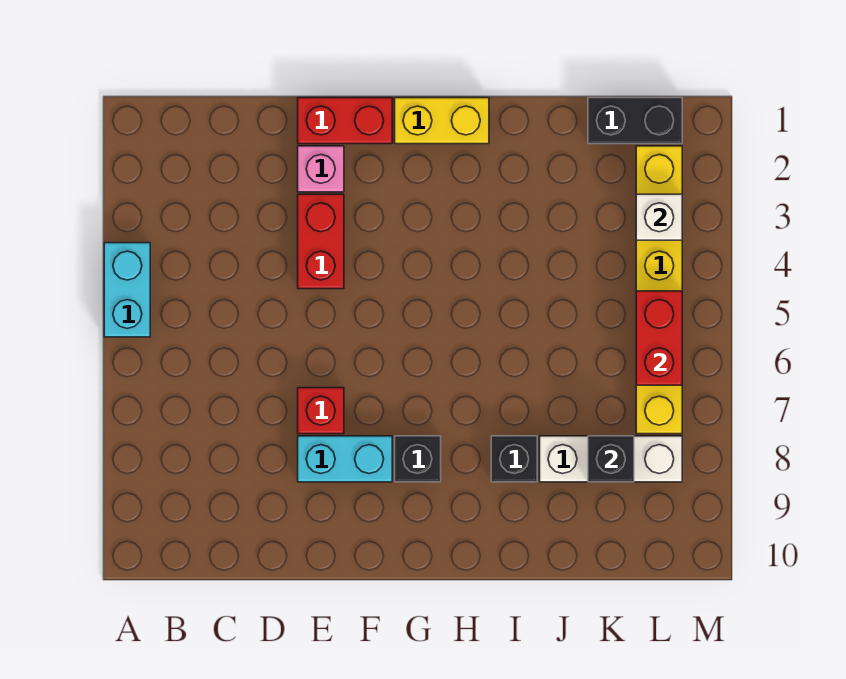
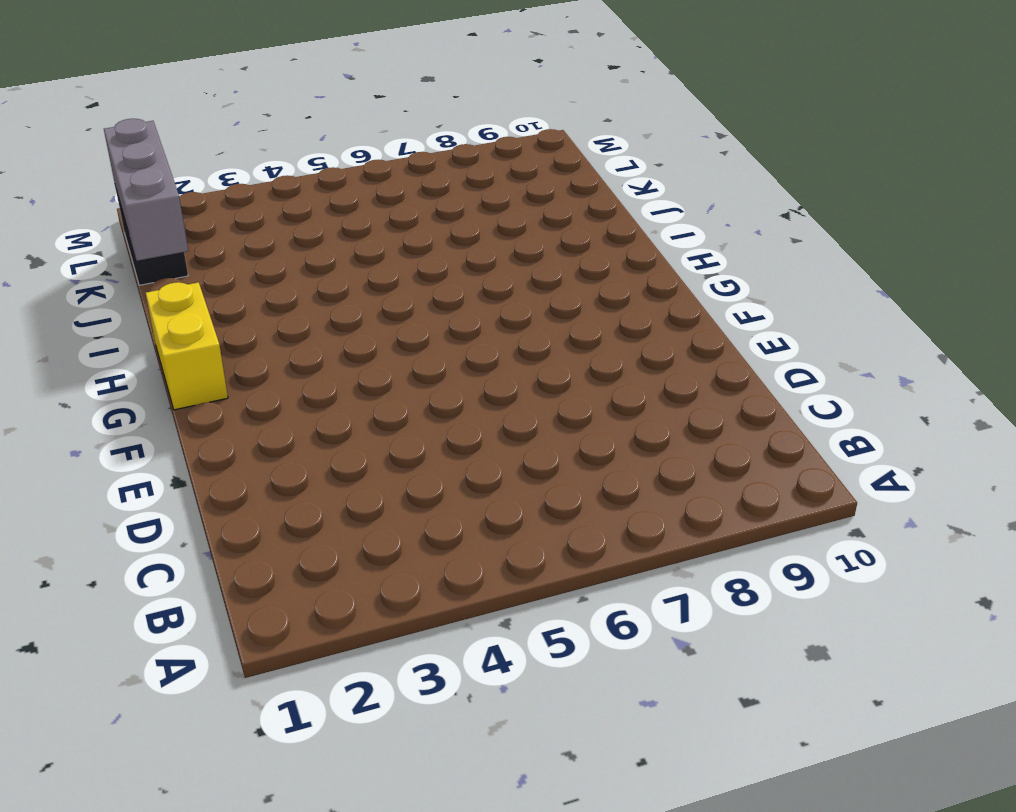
grey 1x3 brick [104,119,188,261] -> none
none -> cyan 1x2 brick [104,243,150,337]
none -> red 1x2 brick [298,98,392,144]
none -> pink 1x1 brick [298,146,344,192]

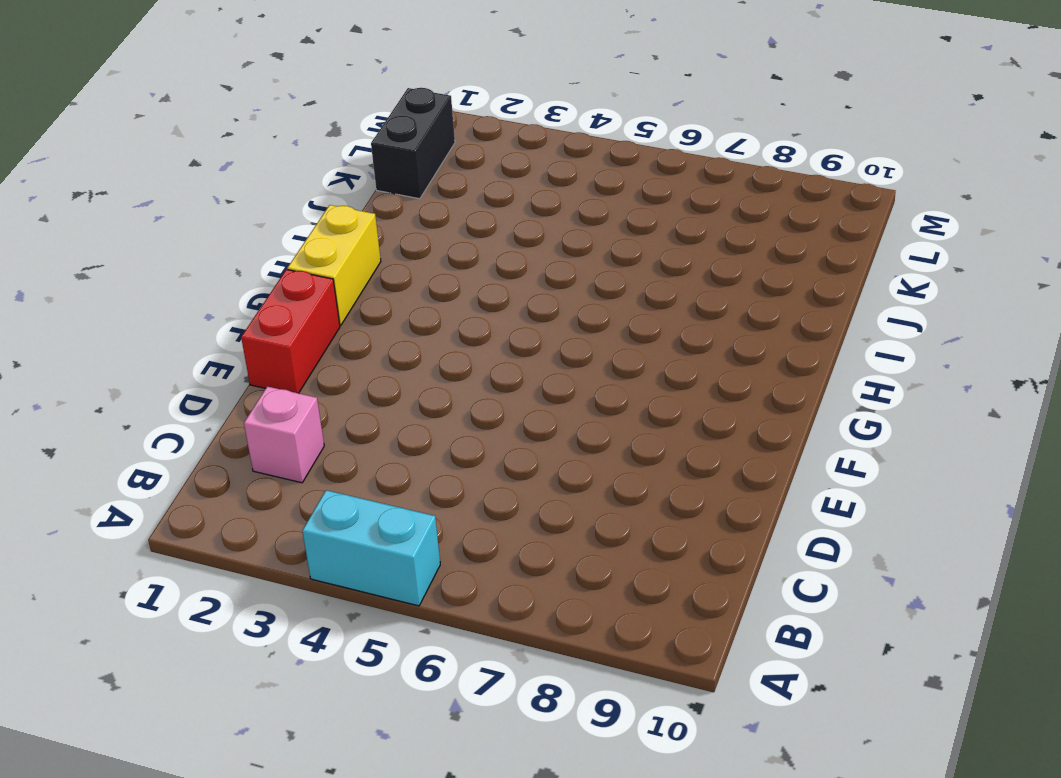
pink 1x1 brick [244,387,324,483] -> pink 1x1 brick moved to [298,146,344,192]
none -> red 1x2 brick [298,194,344,289]
none -> red 1x1 brick [298,388,344,434]
none -> cyan 1x2 brick [298,436,392,482]

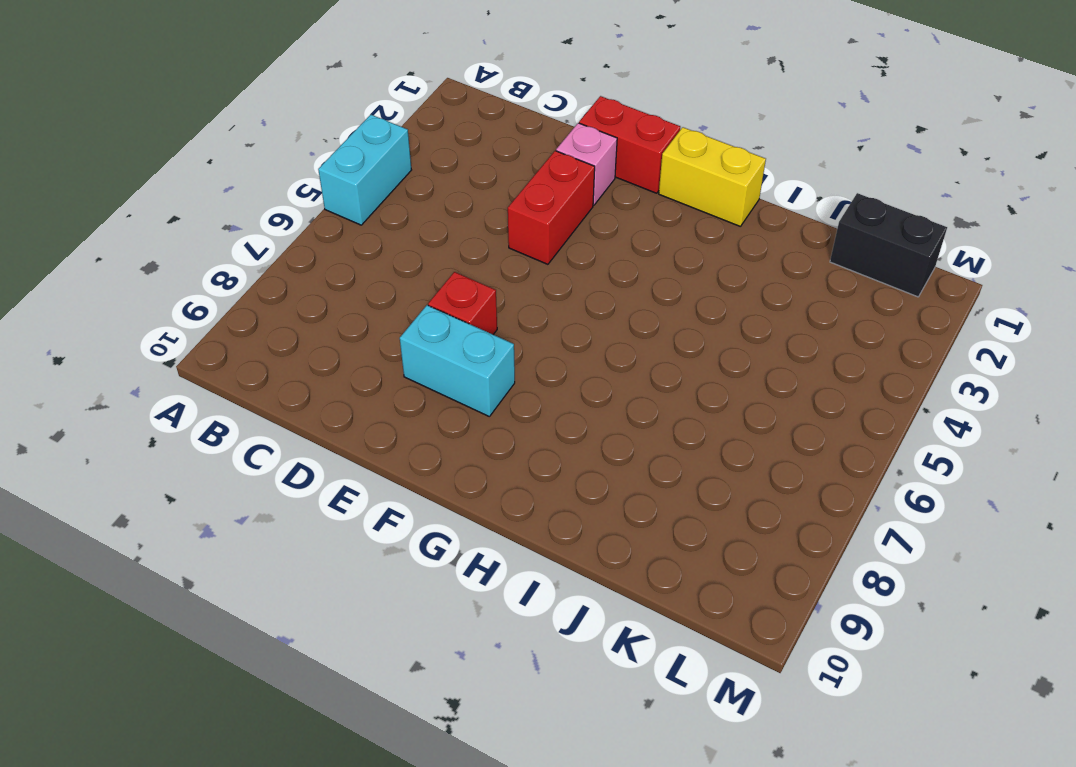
none -> black 1x1 brick [395,436,441,482]
none -> black 1x1 brick [491,436,537,482]
none -> white 1x3 brick [540,436,682,482]

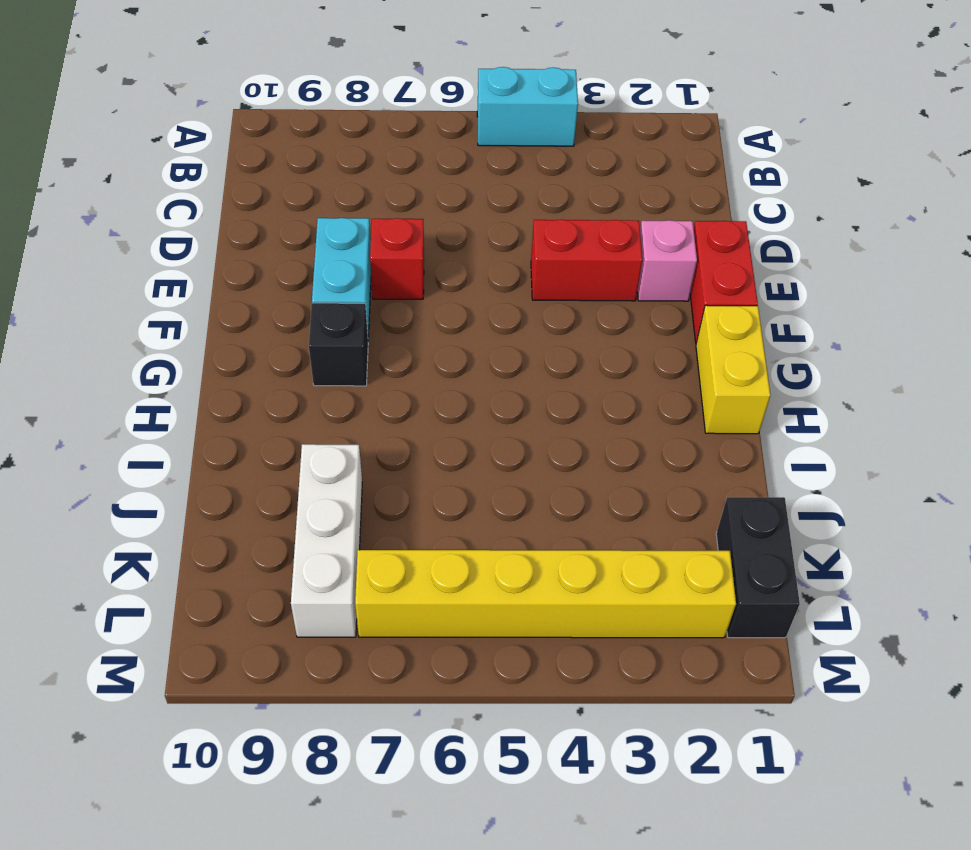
none -> black 1x1 brick [491,436,537,482]
none -> black 1x1 brick [588,436,634,482]
none -> white 1x1 brick [636,194,682,240]

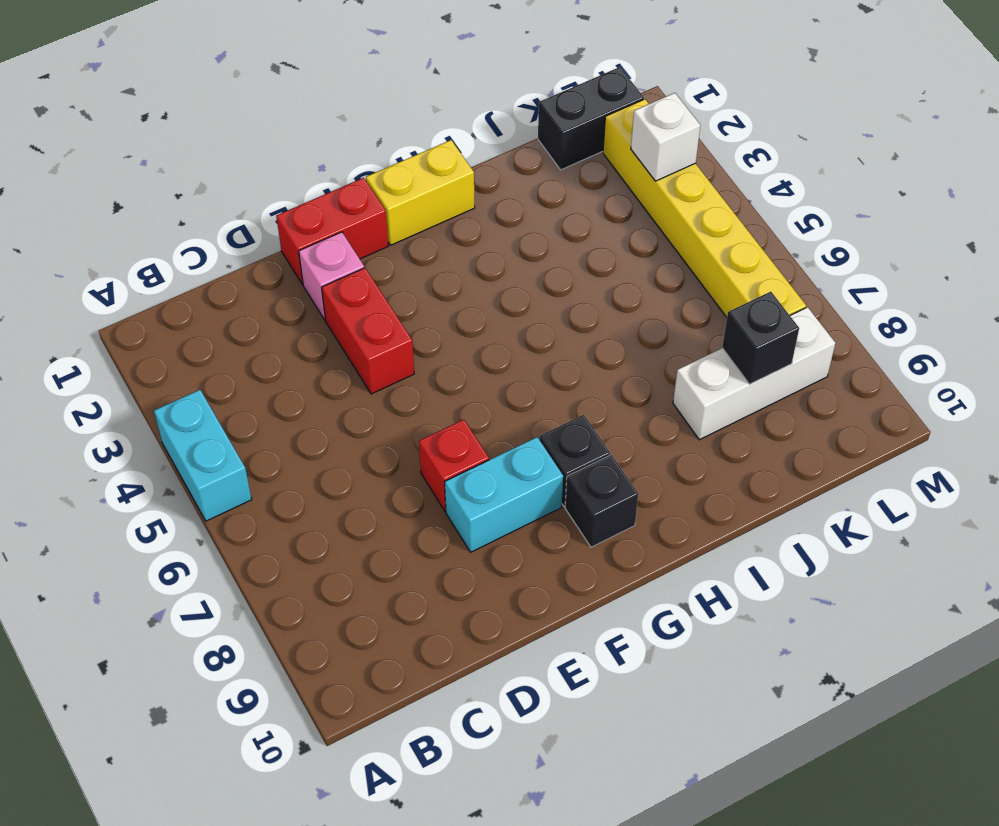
black 1x1 brick [565,455,638,547] -> black 1x1 brick moved to [491,436,537,482]
none -> red 1x2 brick [636,291,682,385]

